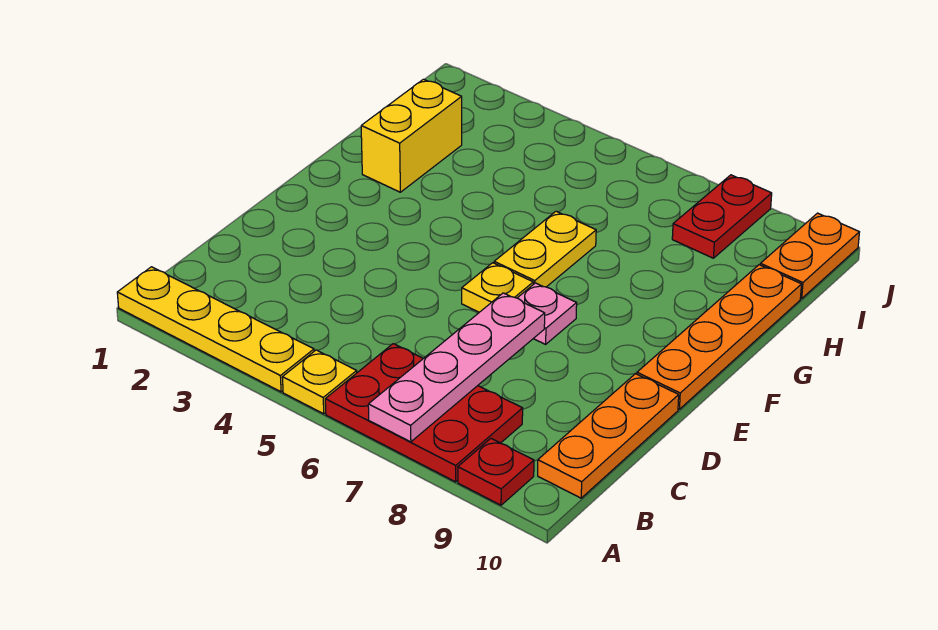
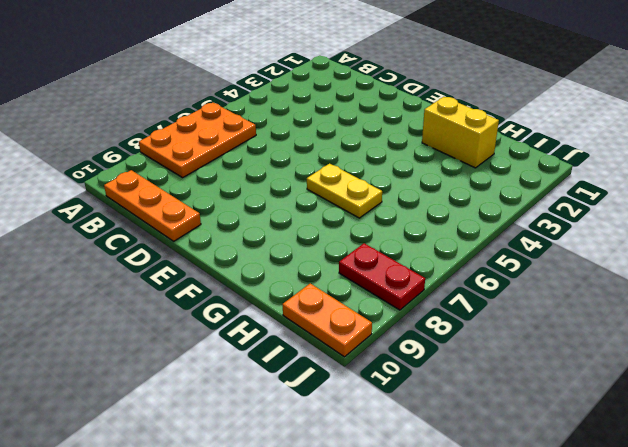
orange 2x3 plate [139,103,256,178] -> red 2x3 plate [325,344,523,482]
none -> yellow 1x4 plate [117,267,314,392]
none -> yellow 1x1 plate [282,350,357,414]
none -> red 1x1 plate [458,439,534,505]

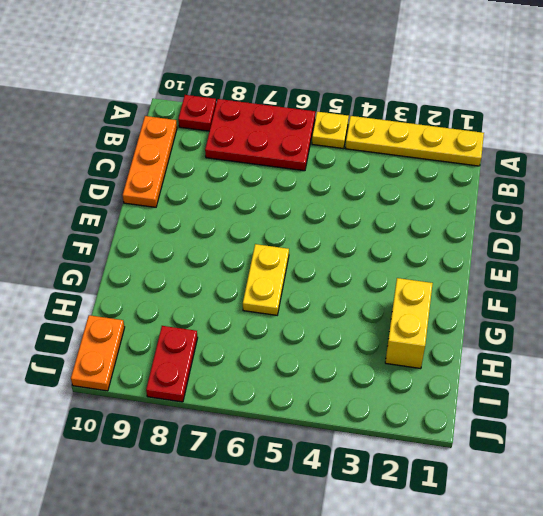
none -> yellow 1x1 plate [462,263,533,312]
none -> pink 1x1 plate [518,283,577,344]
none -> orange 1x4 plate [637,265,802,409]

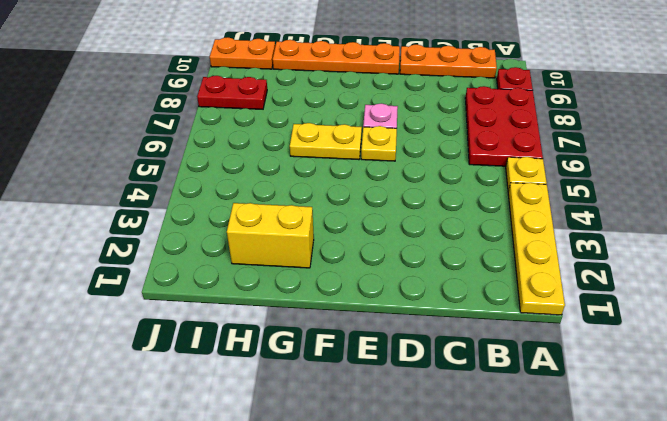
none -> pink 1x4 plate [368,293,545,442]

